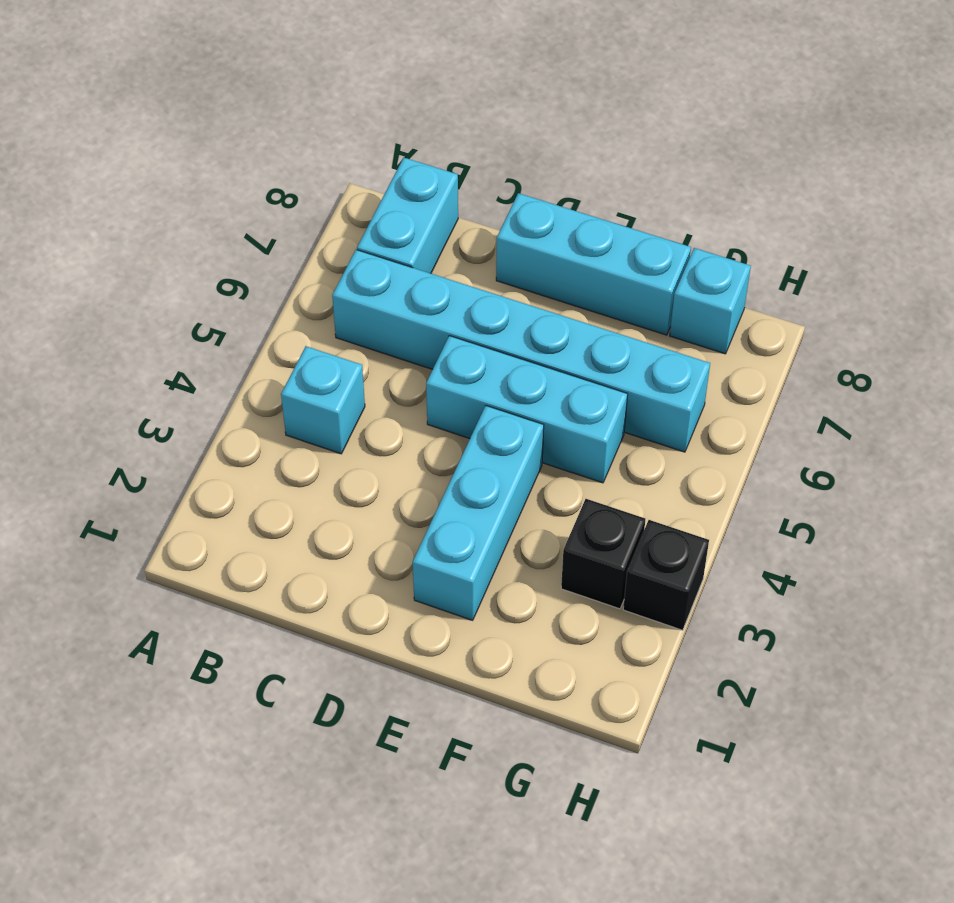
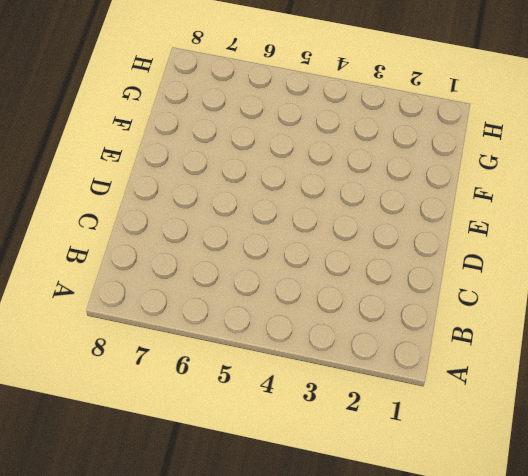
none -> cyan 1x1 brick [281,346,365,454]
none -> cyan 1x6 brick [332,250,710,452]

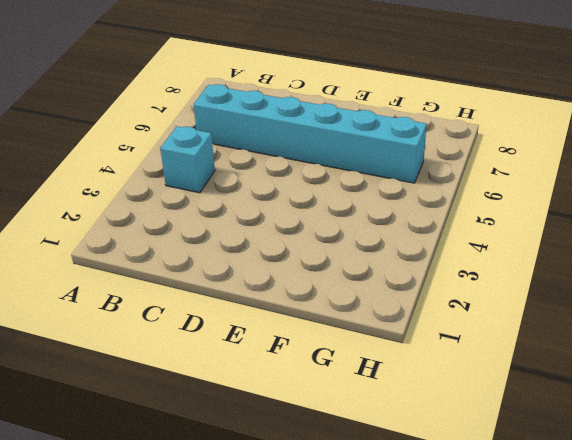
none -> cyan 1x2 brick [357,158,458,273]
none -> cyan 1x3 brick [426,336,628,483]

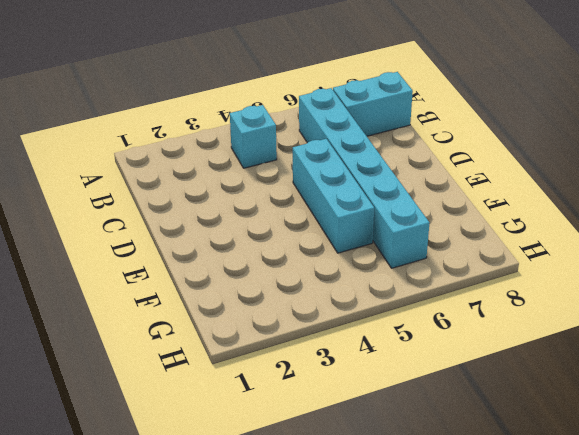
none -> cyan 1x3 brick [496,193,691,335]
none -> cyan 1x3 brick [413,406,544,620]

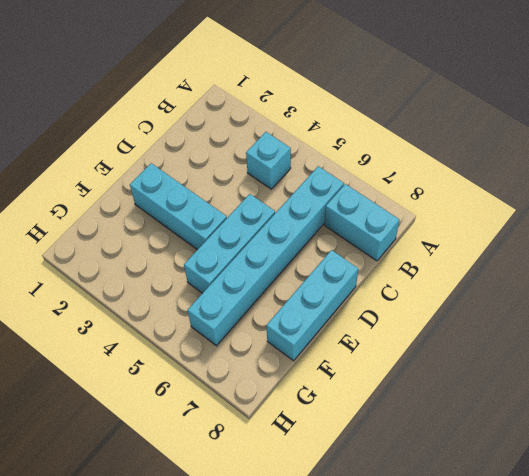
none -> black 1x1 brick [561,499,645,609]
none -> cyan 1x1 brick [670,248,751,354]

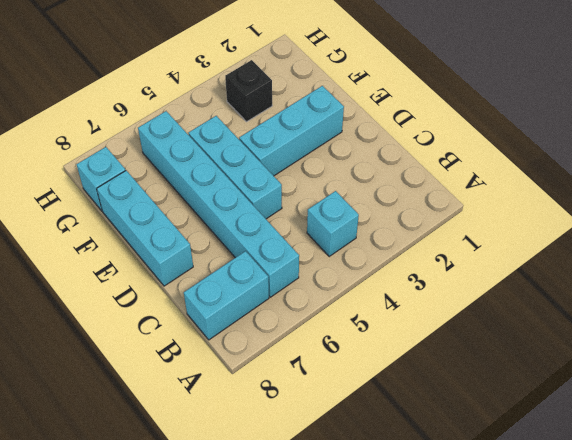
none -> black 1x1 brick [623,520,709,630]

